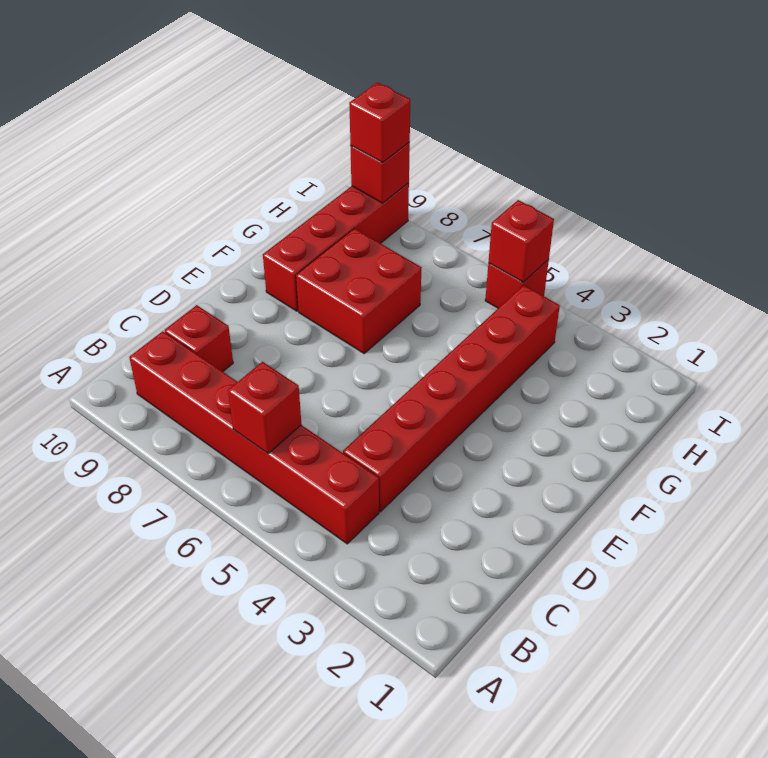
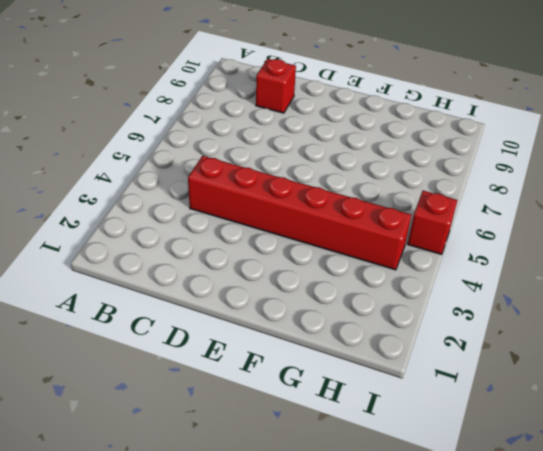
none -> red 1x6 brick [129,331,379,544]
none -> red 2x2 brick [296,228,422,353]

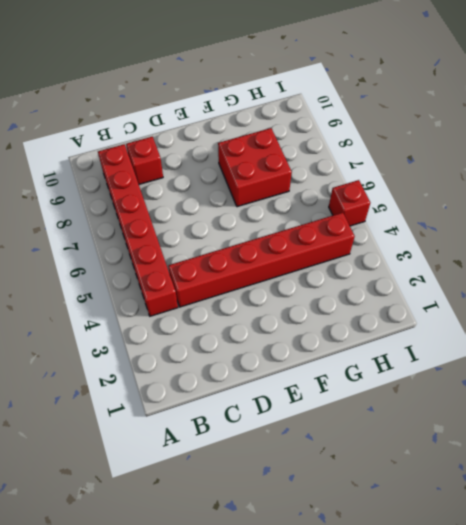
none -> red 1x4 brick [263,183,409,311]
none -> red 1x1 brick [228,362,301,453]

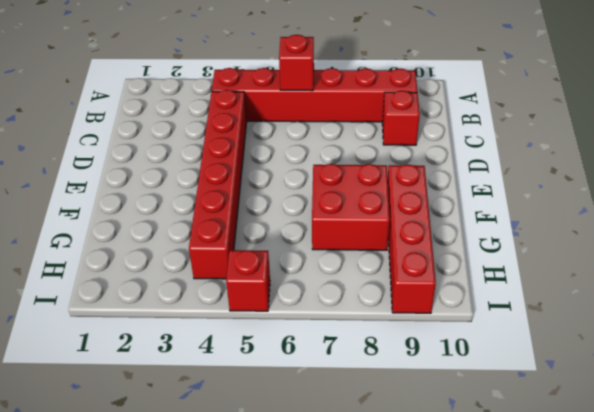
none -> red 1x1 brick [488,200,554,282]
none -> red 1x1 brick [351,143,410,203]

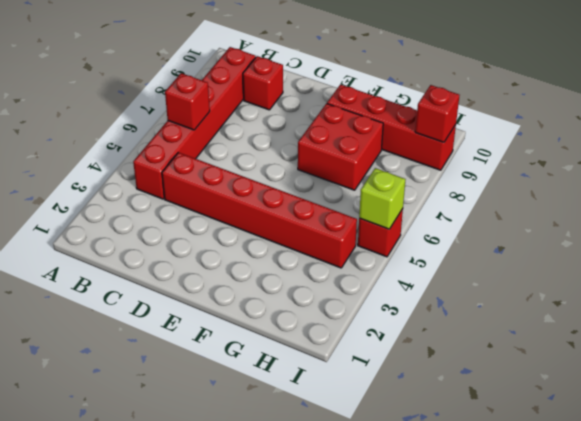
lime 1x1 brick [359,168,406,229] -> red 1x1 brick [488,200,554,282]
none -> red 1x1 brick [349,82,410,162]

